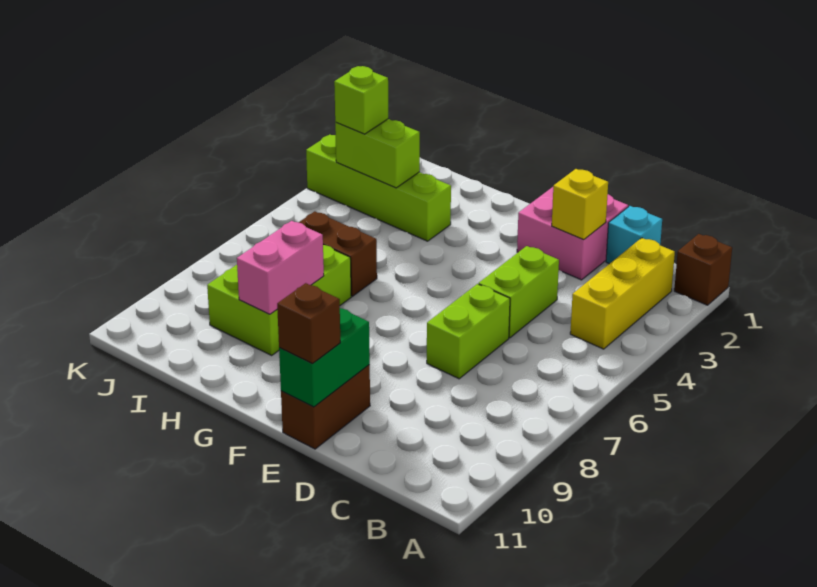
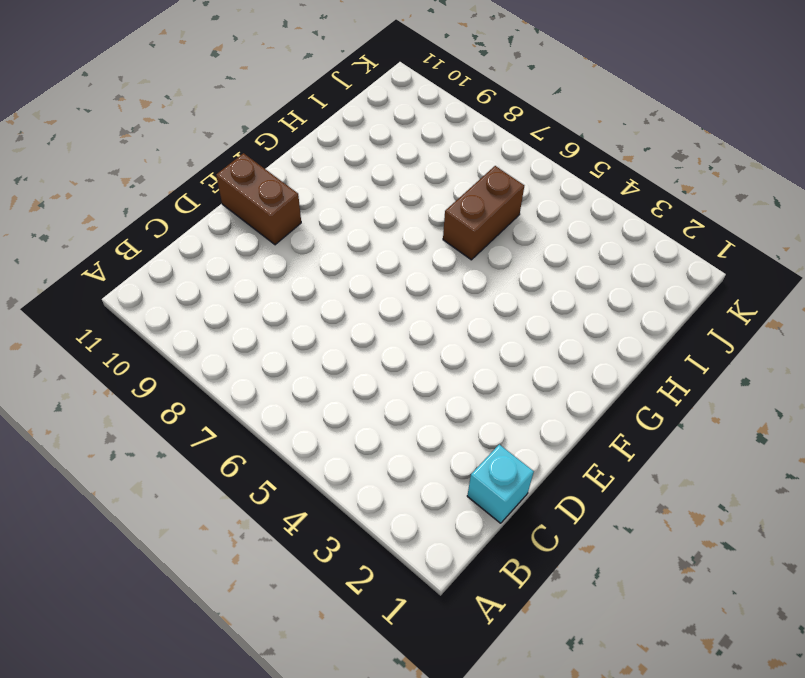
none -> brown 1x1 brick [674,234,732,305]
none -> yellow 1x3 brick [570,238,675,349]
none -> pink 2x2 brick [517,187,628,280]

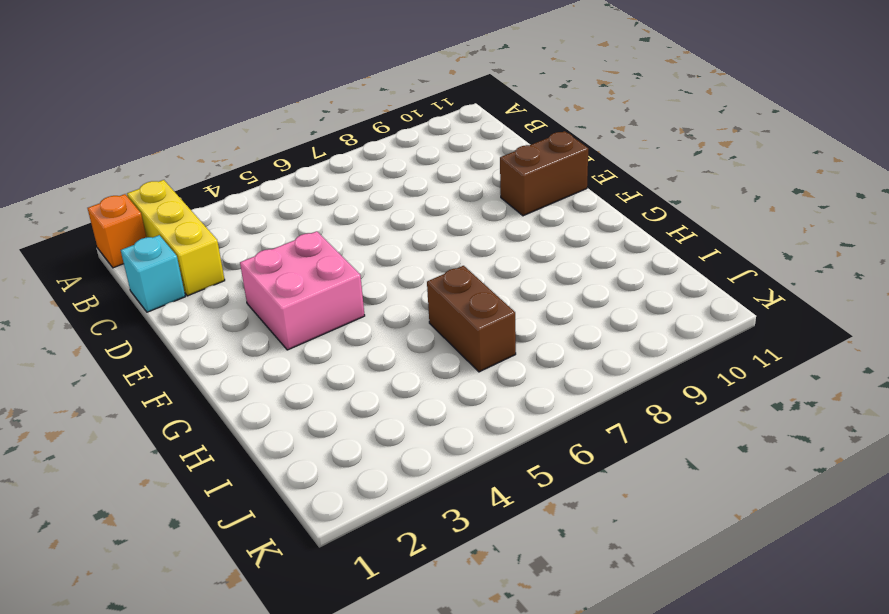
orange 1x1 brick [88,194,147,268] -> brown 1x1 brick [674,234,732,305]
yellow 1x3 brick [127,180,225,296] -> yellow 1x3 brick turned to [570,238,675,349]
pink 2x2 brick [240,231,365,350] -> pink 2x2 brick moved to [517,187,628,280]
none -> lime 1x2 brick [479,246,559,338]
none -> lime 1x2 brick [427,284,510,379]
none -> lime 1x4 brick [306,135,451,241]

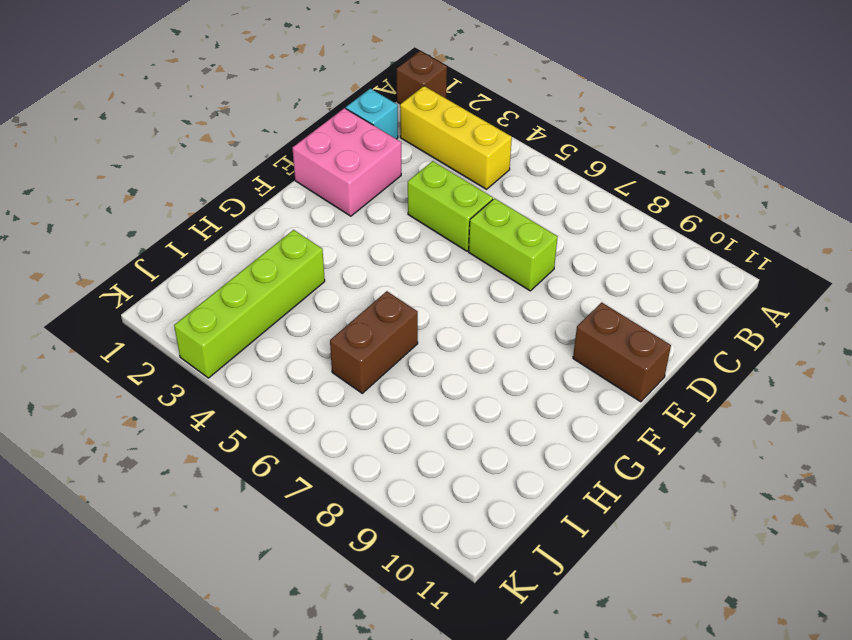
none -> lime 2x3 brick [207,245,351,355]
none -> yellow 1x1 brick [552,169,608,240]
none -> green 1x2 brick [279,308,370,407]

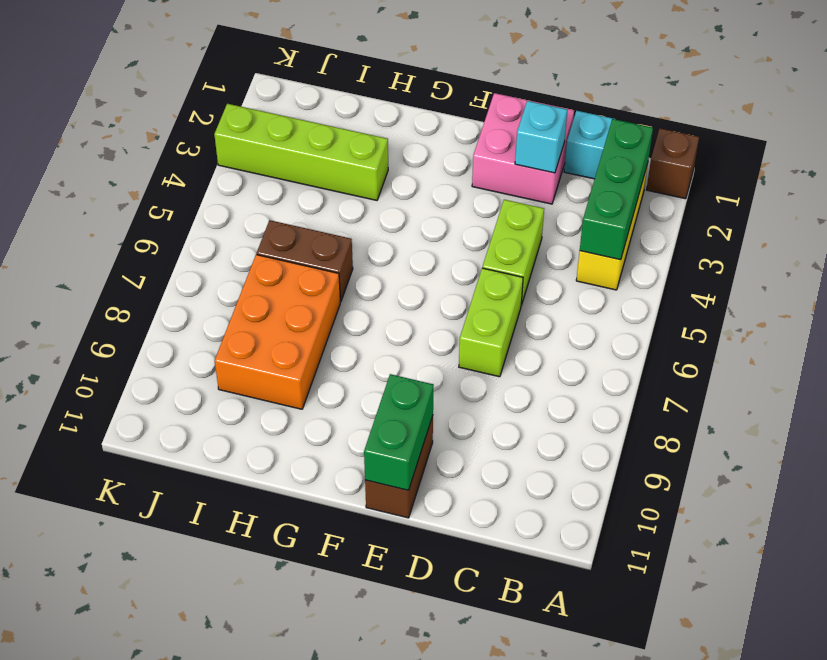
green 1x3 brick [580,119,653,260] -> none
cyan 1x1 brick [515,101,567,173] -> yellow 1x1 brick [552,169,608,240]
orange 2x3 brick [215,255,340,409] -> lime 2x3 brick [207,245,351,355]
none -> pink 1x2 brick [237,221,324,314]
none -> lime 1x2 brick [335,119,420,188]
none -> brown 1x1 brick [277,283,340,363]

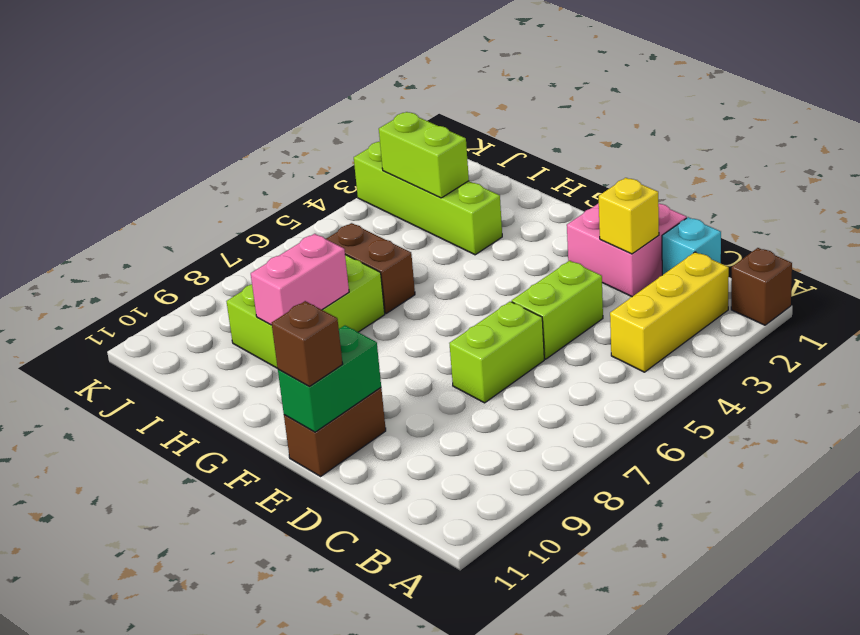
none -> lime 1x1 brick [334,66,388,134]

